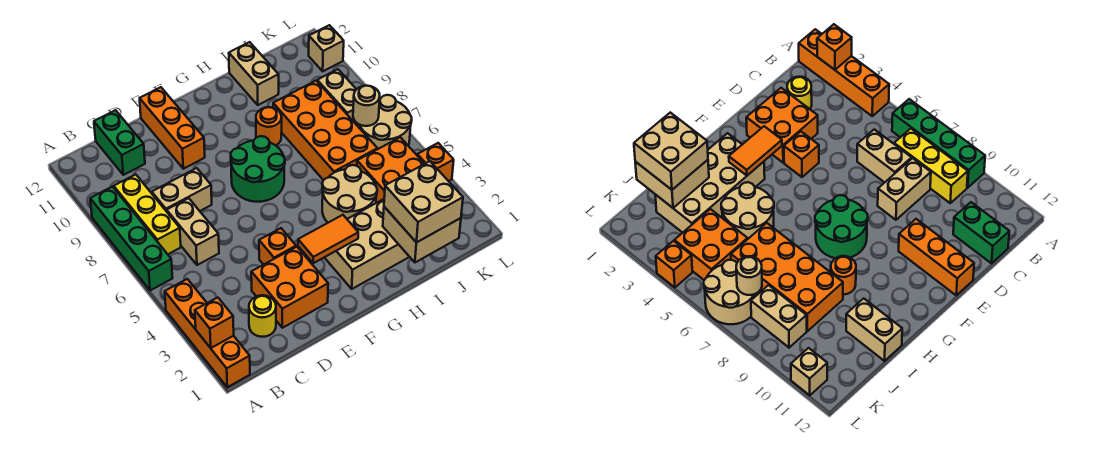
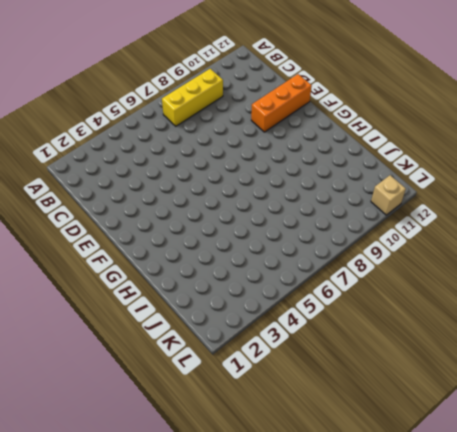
none -> orange 1x4 brick [165,279,250,387]
none -> green 1x4 brick [90,187,172,290]
none -> yellow 1x1 round brick [249,295,276,337]

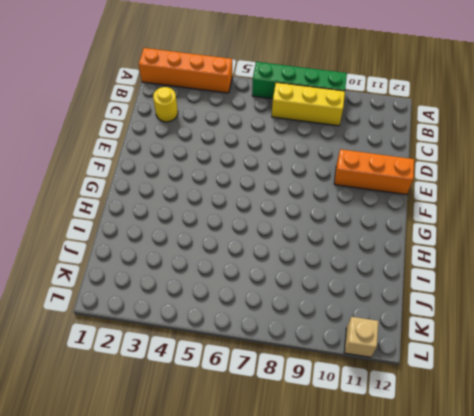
none -> tan 1x2 brick [167,198,219,265]
none -> tan 1x2 brick [152,168,212,211]
none -> green 1x2 brick [94,110,145,175]

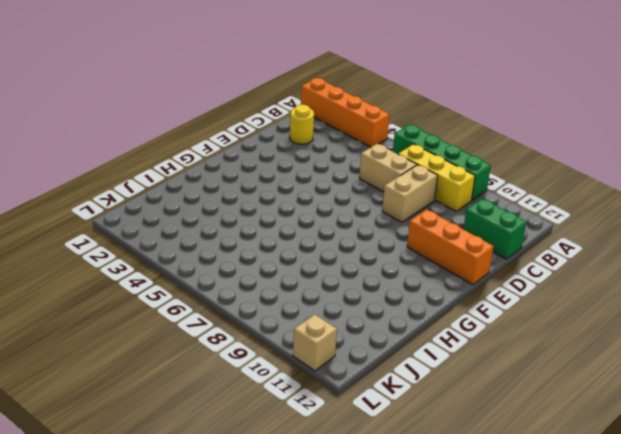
none -> orange 2x2 brick [251,247,328,328]
none -> orange 1x1 brick [259,228,296,265]
none -> green 2x2 round brick [231,136,285,202]

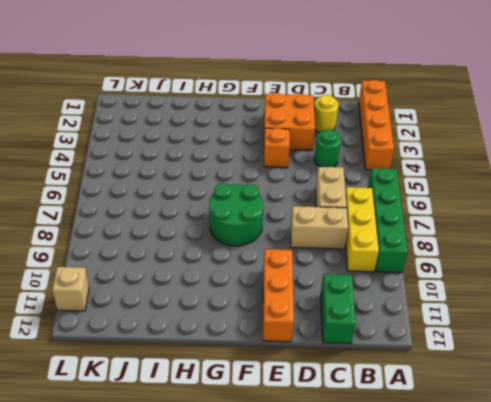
green 1x1 round brick [314,129,341,167] -> none
none -> tan 2x4 brick [324,199,409,289]
none -> tan 2x2 round brick [322,165,377,223]
none -> orange 1x1 round brick [256,107,282,145]

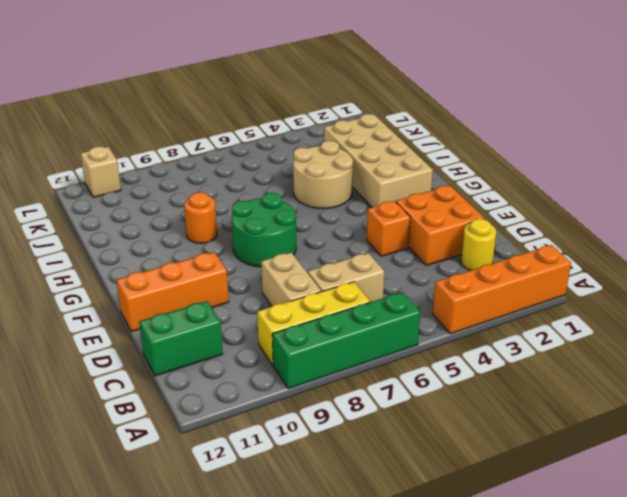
none -> orange 2x4 brick [273,81,377,180]
none -> tan 1x2 brick [229,42,279,105]
none -> orange 2x2 brick [357,137,424,203]

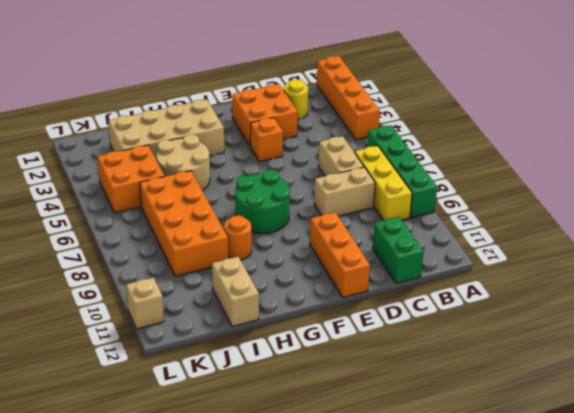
none -> tan 2x2 round brick [358,95,412,149]
none -> tan 1x2 brick [317,69,358,126]
none -> orange 1x1 brick [417,143,454,181]

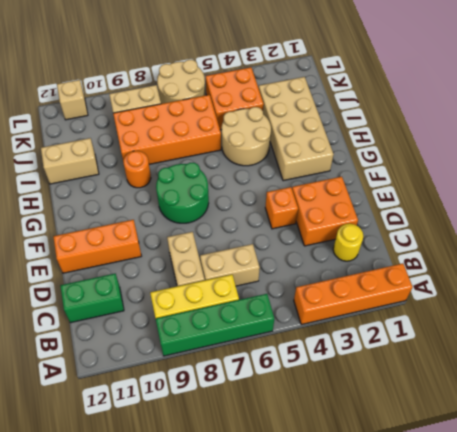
none -> orange 1x1 brick [417,143,454,181]
none -> orange 1x1 brick [195,298,234,348]
none -> orange 1x2 tile [298,215,358,263]

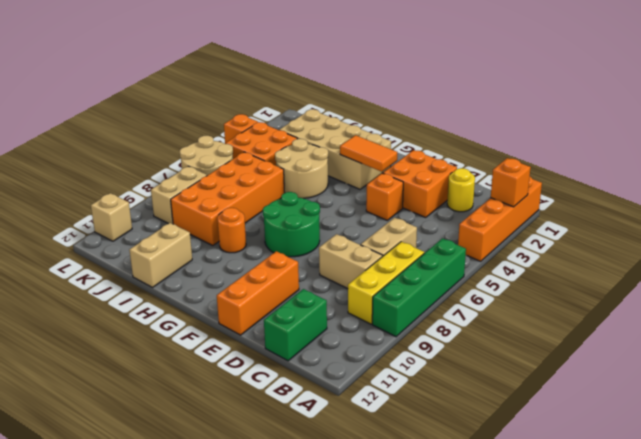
none -> tan 2x2 brick [383,207,461,262]
none -> tan 1x1 round brick [353,86,380,126]
none -> tan 2x2 brick [384,161,463,243]

